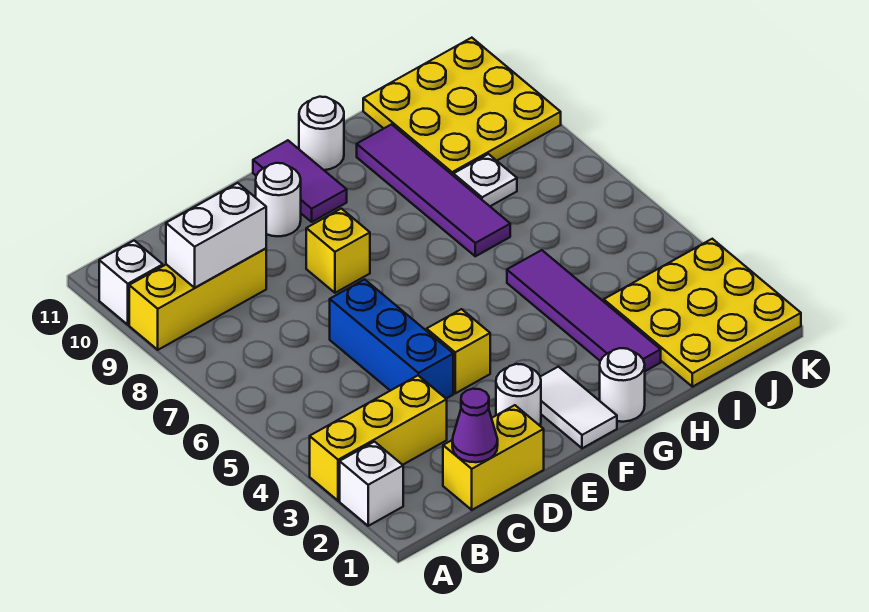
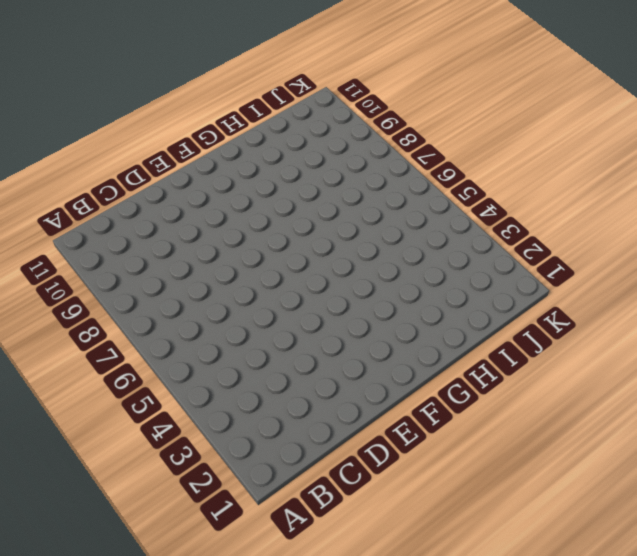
none -> white 1x1 brick [340,442,403,526]
none -> yellow 1x3 brick [310,376,447,501]
none -> yellow 1x3 brick [129,249,266,350]

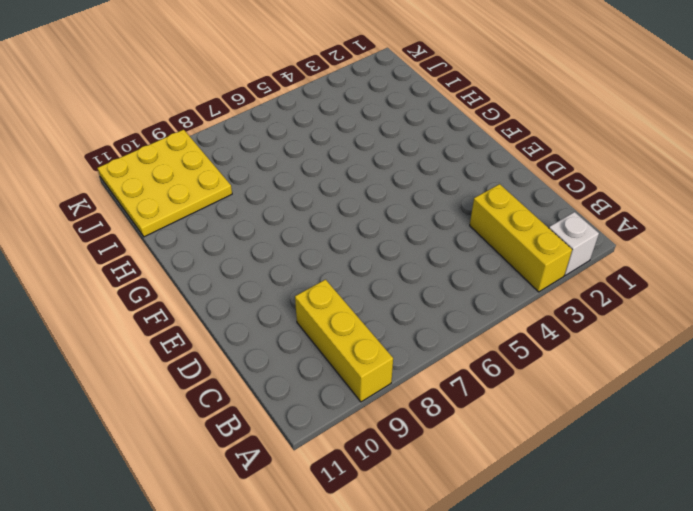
none -> white 1x1 brick [99,241,163,325]
none -> yellow 1x2 brick [443,405,544,510]
none -> blue 1x3 brick [330,279,453,399]

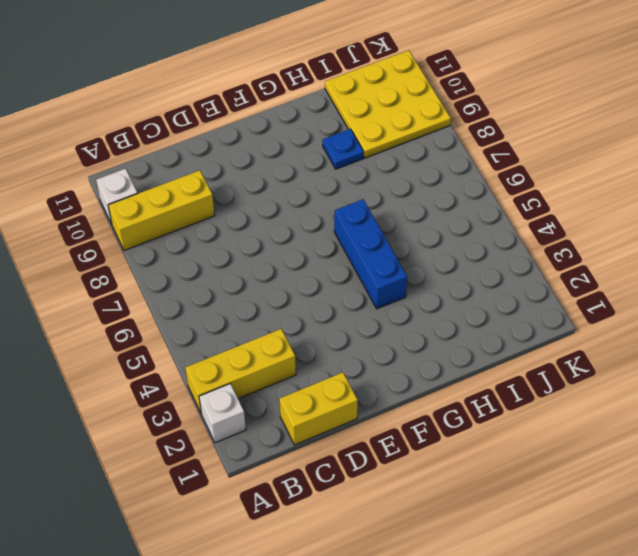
blue 1x3 brick [334,199,407,309] -> blue 1x3 brick moved to [330,279,453,399]
blue 1x1 plate [323,129,364,169] -> purple 1x4 tile [357,124,510,256]
none -> white 1x1 round brick [496,364,541,426]
none -> yellow 1x1 brick [427,309,490,393]
none -> yellow 1x1 brick [306,209,370,293]

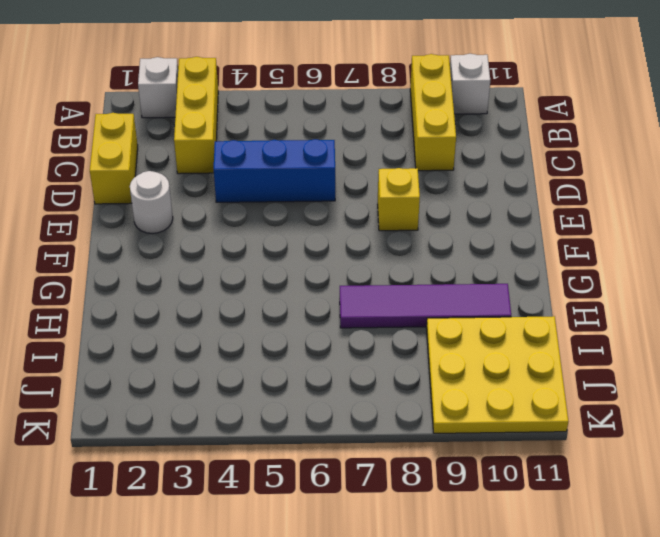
none -> yellow 1x1 brick [427,309,490,393]
none -> white 1x1 round brick [256,163,301,236]
none -> white 1x2 tile [540,367,617,448]

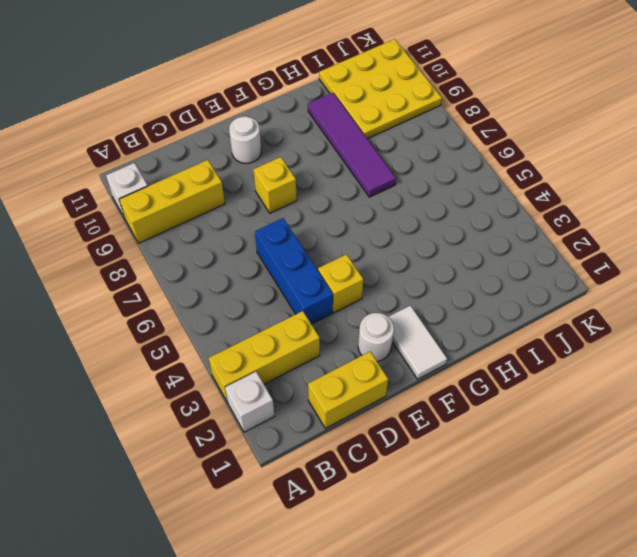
none -> purple 1x2 tile [253,140,347,222]
none -> white 1x1 round brick [600,348,645,422]
none -> white 1x1 round brick [299,97,344,170]

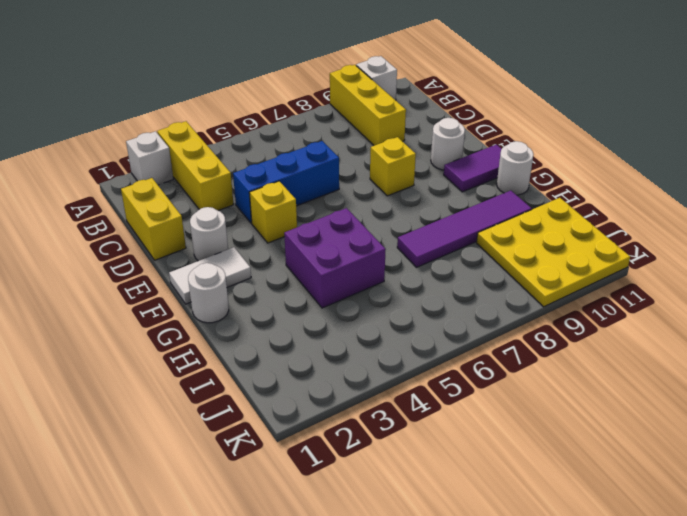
purple 2x2 brick [284,208,386,308] -> purple 1x4 tile [507,250,661,371]
none -> yellow 3x3 plate [604,239,801,387]
none -> white 1x1 plate [453,154,517,206]
none -> white 1x2 brick [166,183,266,288]

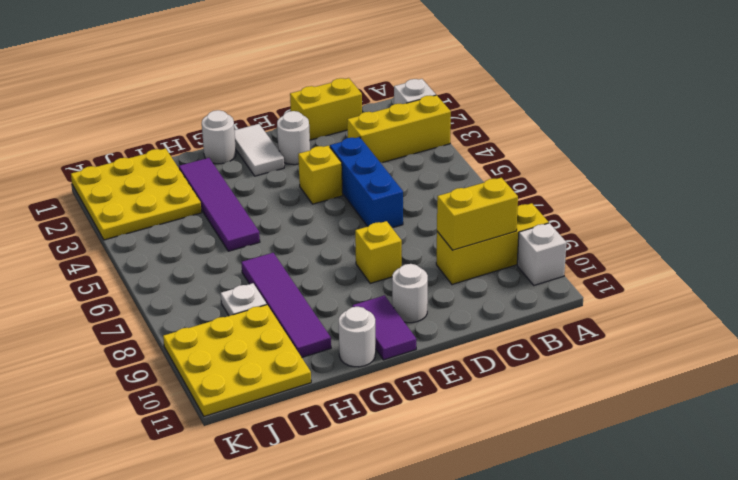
yellow 1x2 brick [437,178,518,250] -> white 1x2 brick [166,183,266,288]
none -> purple 1x1 cone [452,389,498,462]

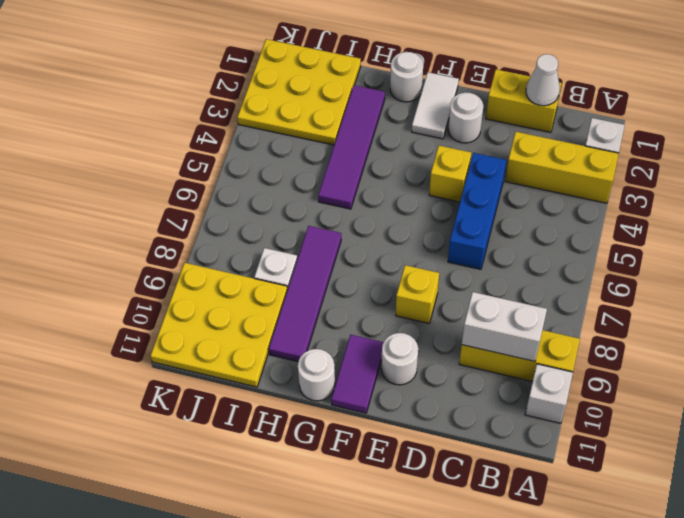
white 1x1 cone [526,54,560,106] -> purple 1x1 cone [452,389,498,462]

